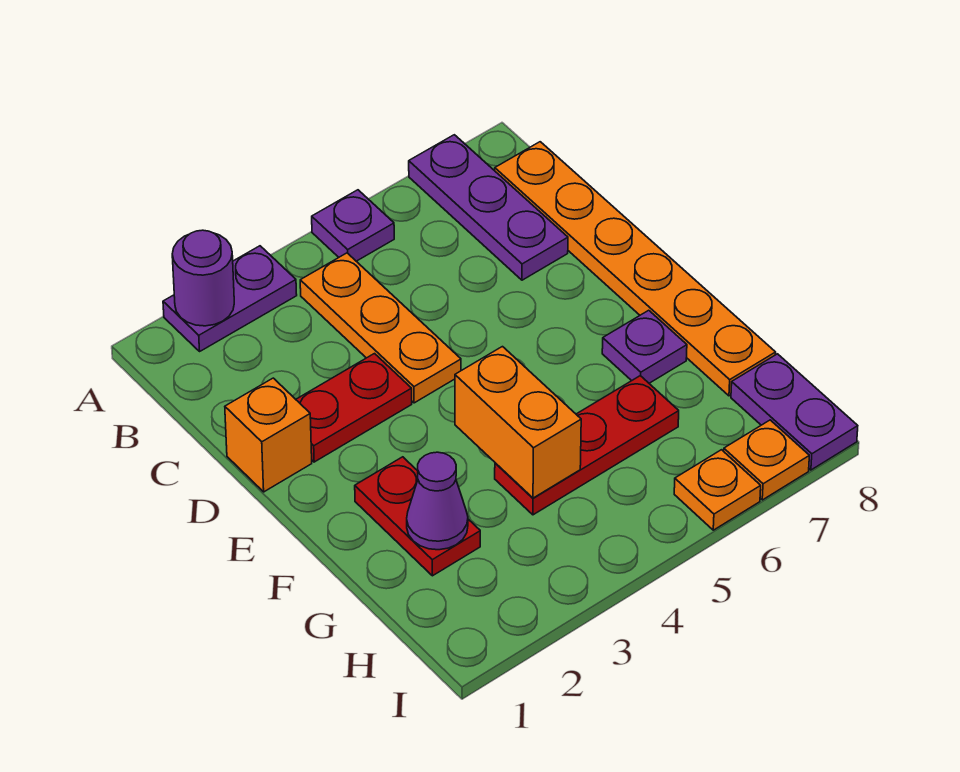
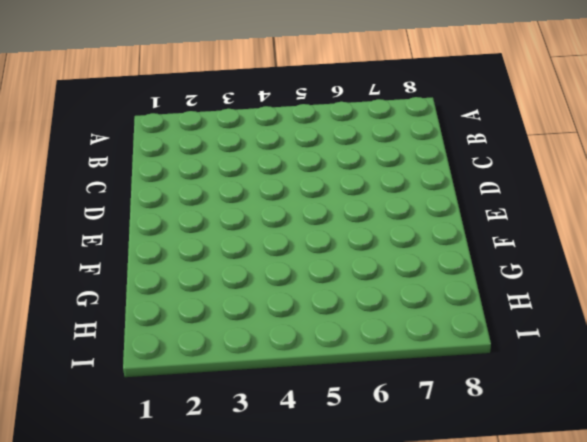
none -> purple 1x2 plate [163,246,297,351]
none -> purple 1x1 plate [312,190,394,261]
none -> purple 1x3 plate [409,135,568,280]

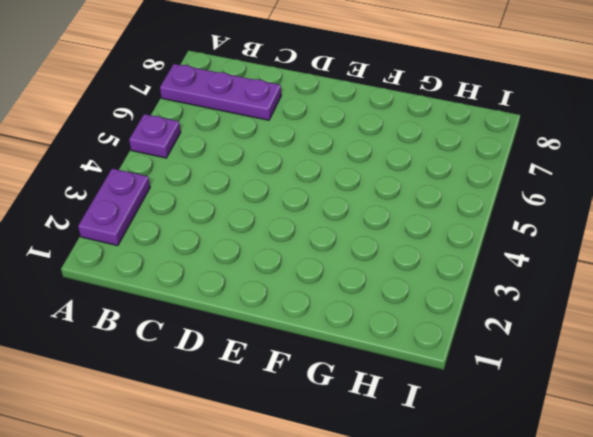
none -> orange 1x3 plate [300,253,461,403]
none -> orange 1x6 plate [495,142,776,396]
none -> orange 1x1 brick [225,378,312,492]

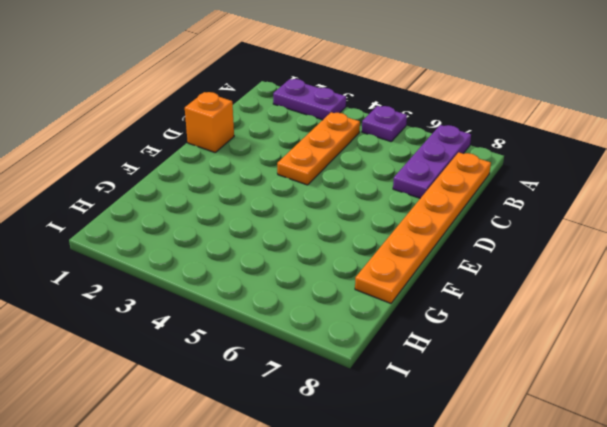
none -> red 1x2 plate [296,354,412,462]
none -> red 1x2 plate [355,457,480,576]
none -> purple 1x1 plate [602,310,687,383]

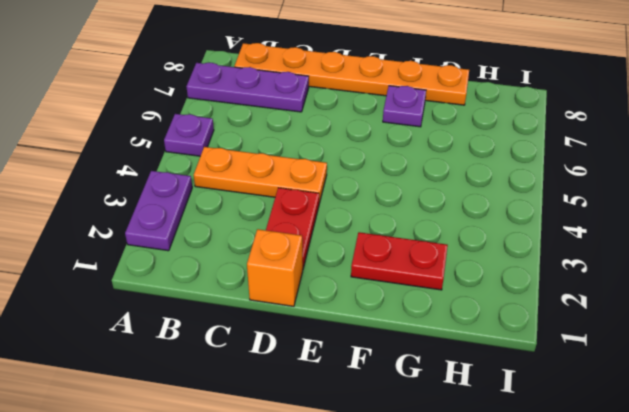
none -> red 1x3 plate [495,376,679,515]
none -> purple 1x2 plate [731,354,858,470]
none -> orange 1x1 plate [674,450,761,530]

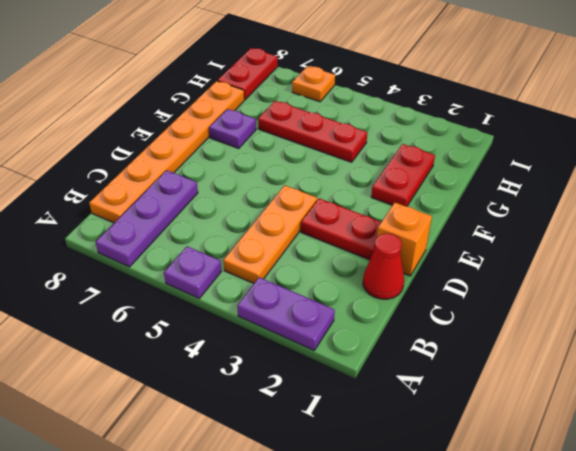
red 1x1 cone [363,233,404,299] -> none
red 1x2 plate [217,48,278,100] -> purple 1x2 plate [731,354,858,470]
none -> orange 1x1 plate [724,420,809,500]
none -> purple 1x1 round brick [172,230,234,326]
none -> orange 1x2 brick [455,347,581,498]

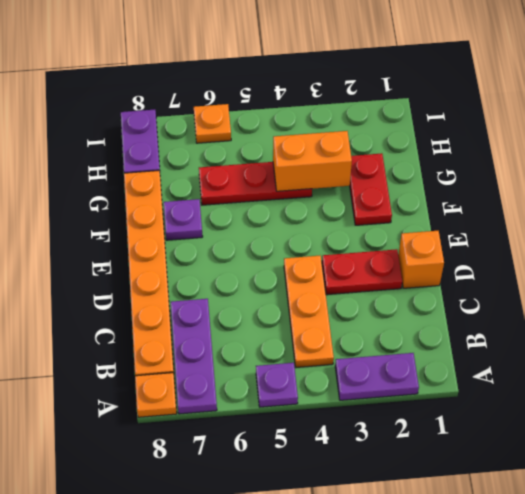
orange 1x1 plate [135,373,177,417] -> orange 1x1 plate moved to [724,420,809,500]
orange 1x2 brick [273,131,352,191] -> orange 1x2 brick turned to [455,347,581,498]
none -> purple 1x1 round brick [172,230,234,326]
none -> purple 1x1 cone [407,452,468,550]

